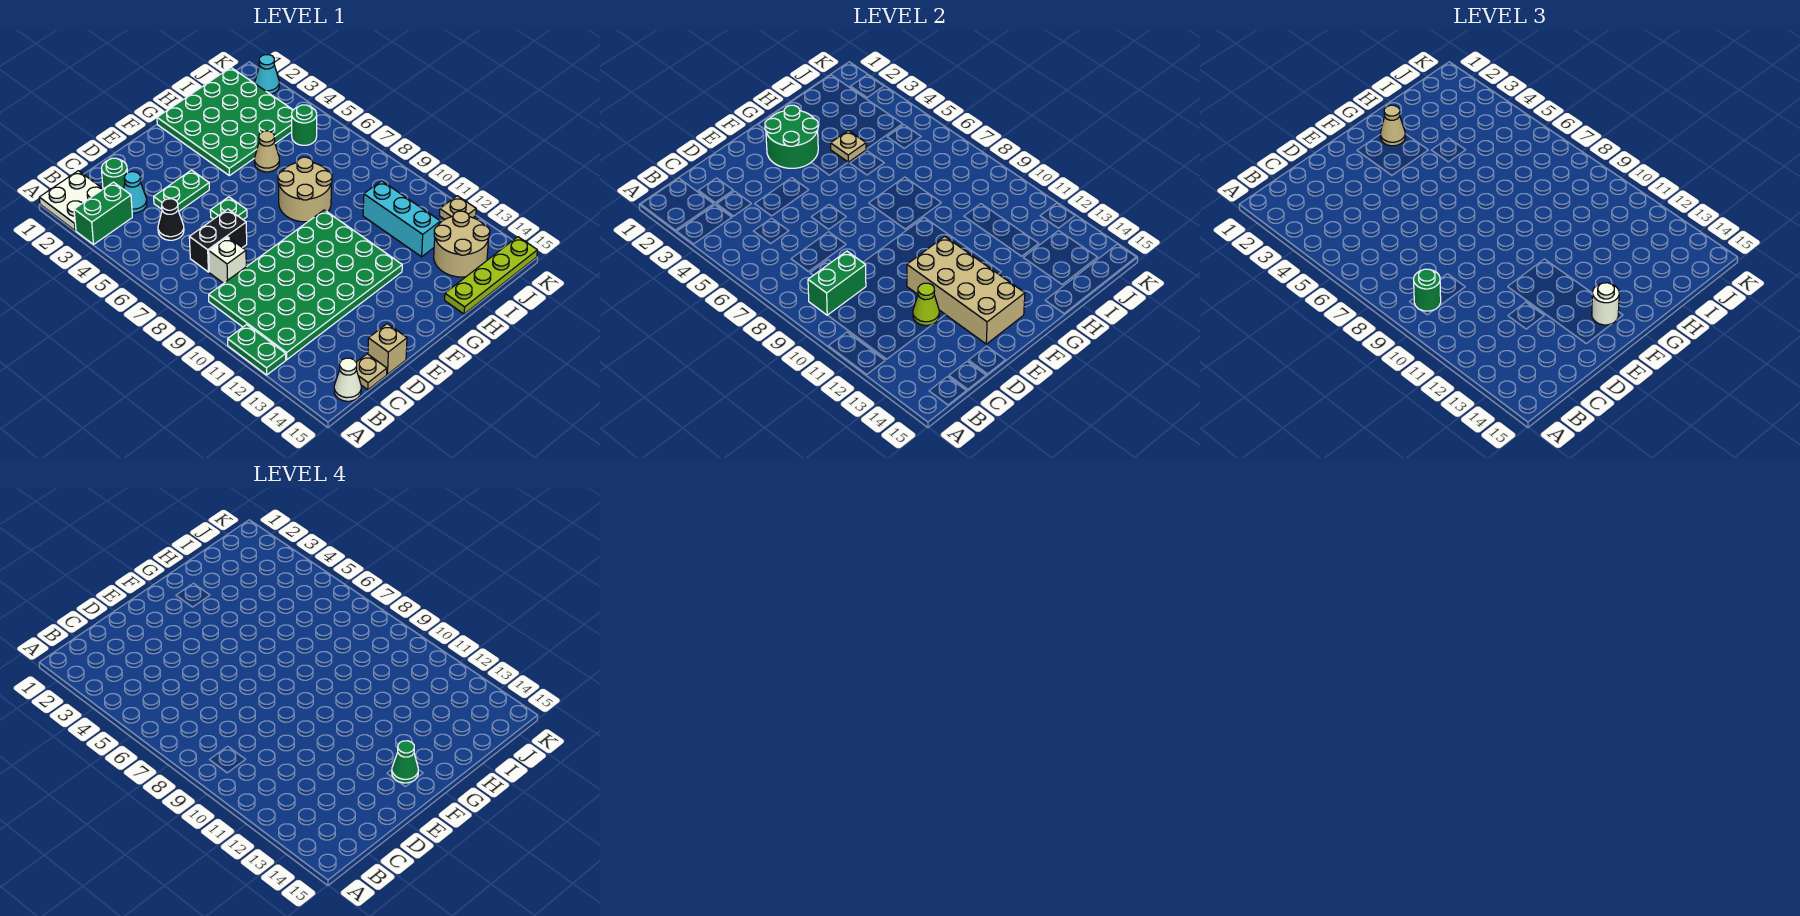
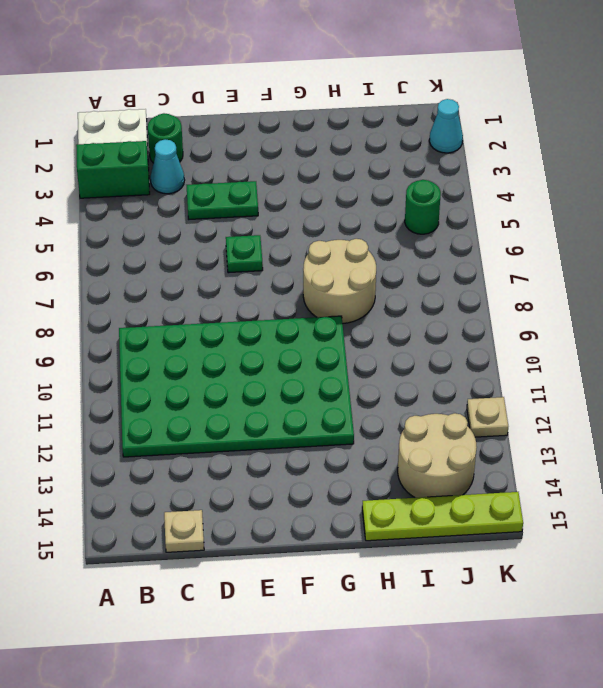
none -> green 1x2 plate [228,325,286,375]
none -> white 1x1 cone [334,358,361,401]
none -> black 1x1 cone [158,199,184,240]
none -> black 1x2 brick [189,209,247,272]

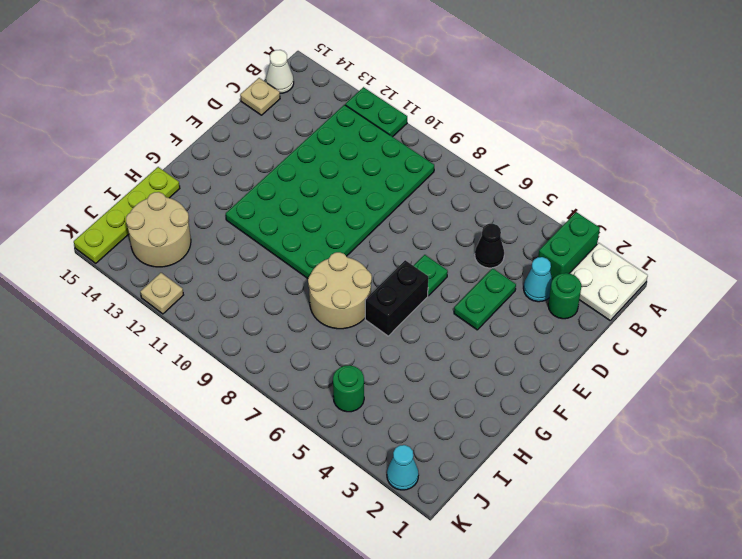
black 1x2 brick [365,260,428,336] -> black 1x2 brick moved to [189,209,247,272]
none -> white 1x1 brick [209,237,246,283]
none -> tan 1x1 brick [368,324,407,374]
none -> green 4x4 plate [157,68,293,176]
none -> tan 1x1 cone [255,131,279,172]

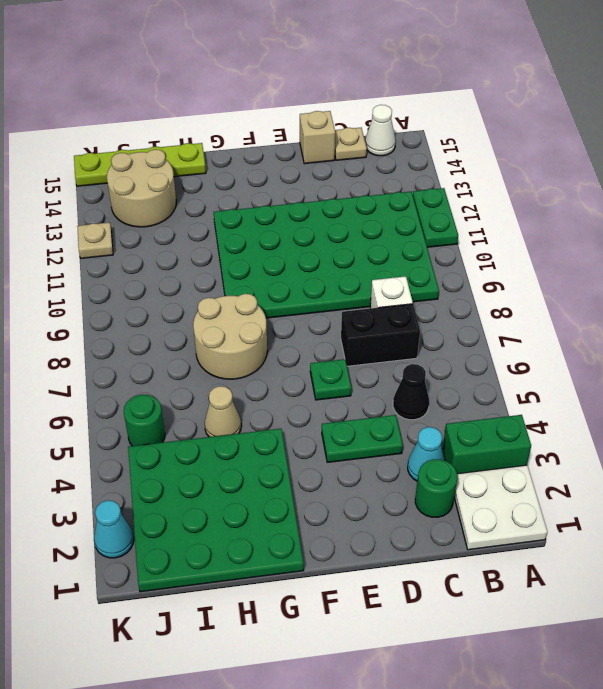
none -> cyan 1x3 brick [363,181,440,257]
none -> green 1x2 brick [808,251,866,315]
none -> lime 1x1 cone [913,283,939,325]
none -> tan 2x4 brick [907,236,1025,344]

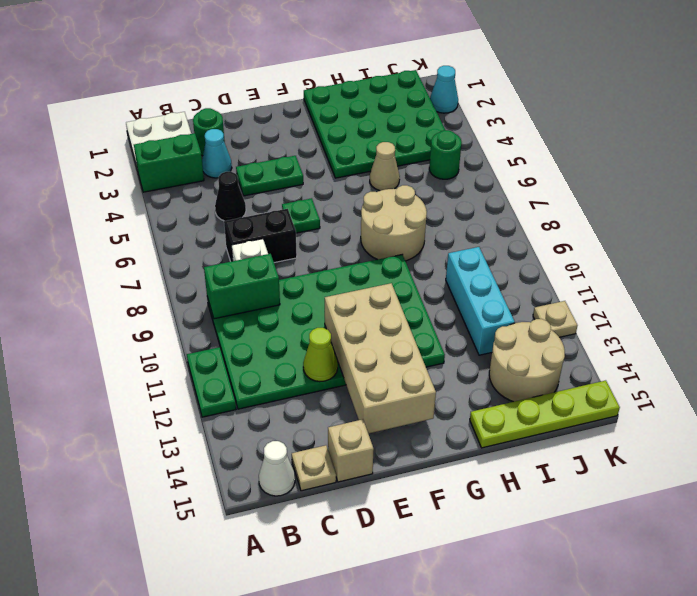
none -> green 2x2 round brick [765,105,818,168]
none -> tan 1x1 plate [831,131,866,162]
none -> green 1x1 round brick [1414,269,1441,311]
none -> white 1x1 round brick [1592,283,1619,325]

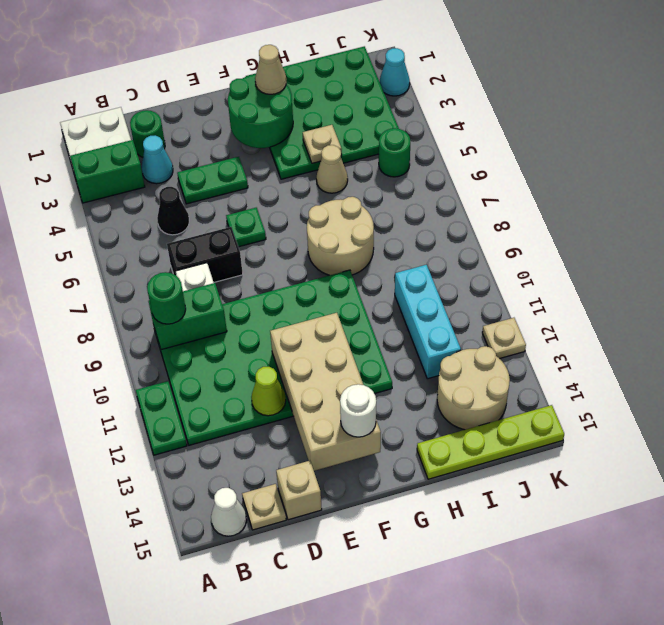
none -> green 1x1 cone [392,741,418,783]

